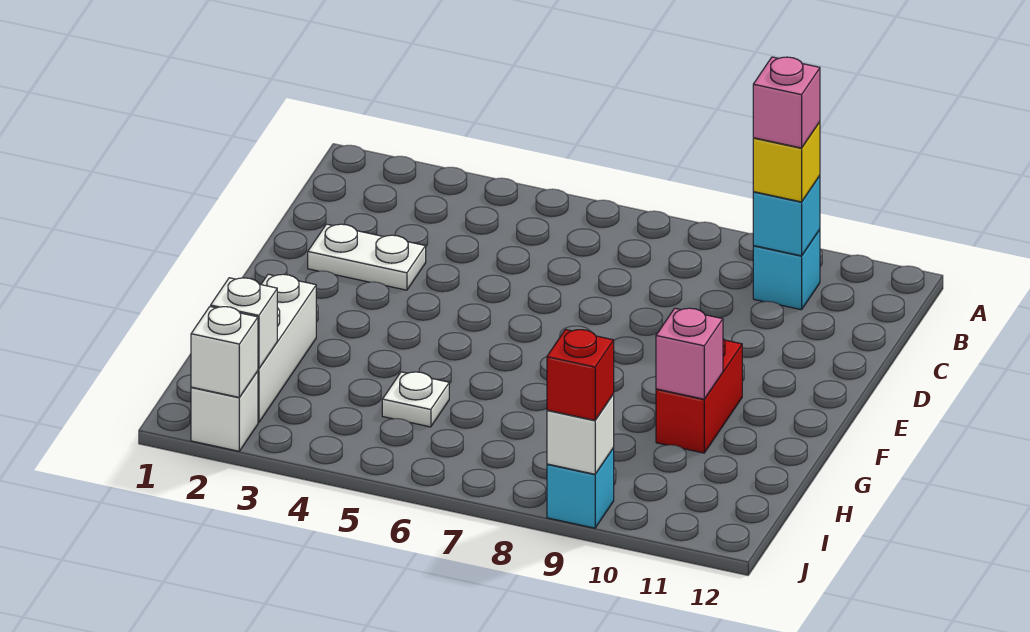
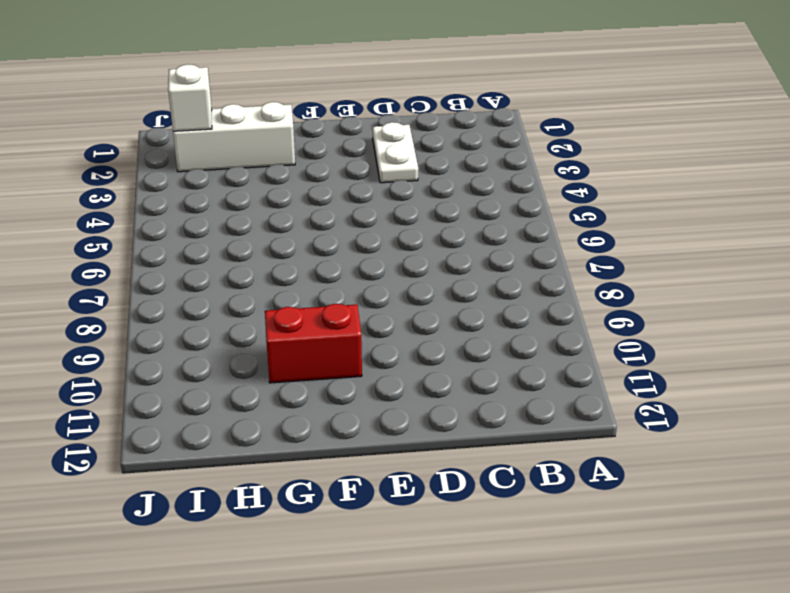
none -> cyan 1x1 brick [753,230,820,310]
none -> white 1x1 plate [382,372,449,427]
none -> white 1x1 brick [191,371,258,451]

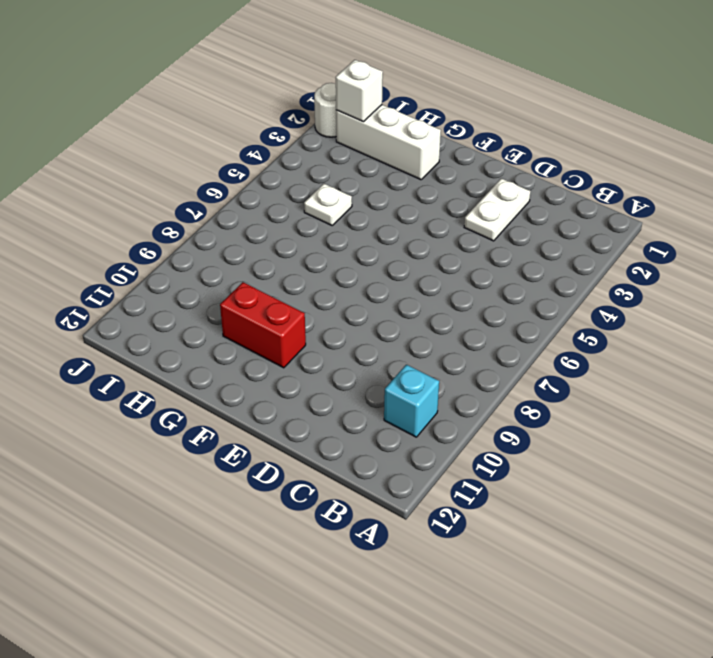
white 1x1 round brick [314,83,336,137] -> white 1x1 brick [191,371,258,451]
none -> cyan 1x1 brick [547,448,614,528]
none -> cyan 1x1 brick [753,176,820,256]
none -> pink 1x1 brick [656,308,723,399]

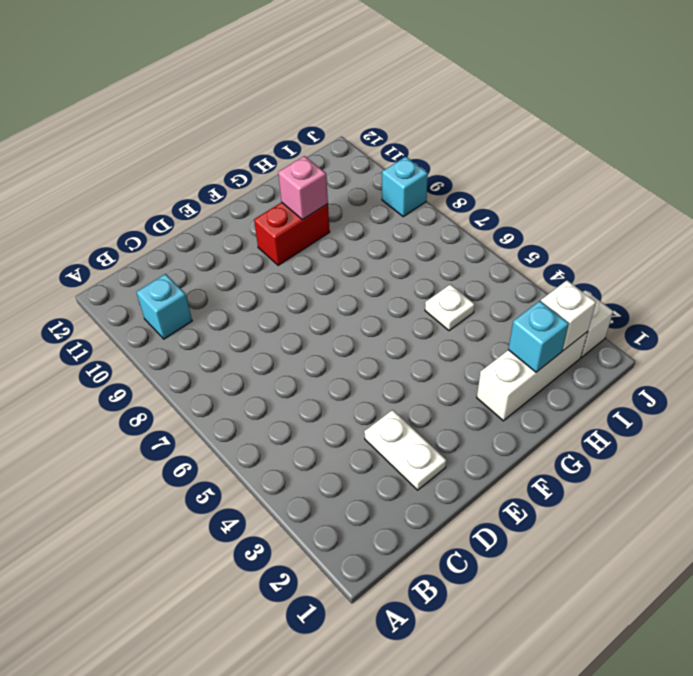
cyan 1x1 brick [508,301,569,372] -> cyan 1x1 brick moved to [753,176,820,256]
none -> white 1x1 brick [191,307,258,397]
none -> white 1x1 brick [547,394,614,474]
none -> yellow 1x1 brick [753,122,820,202]

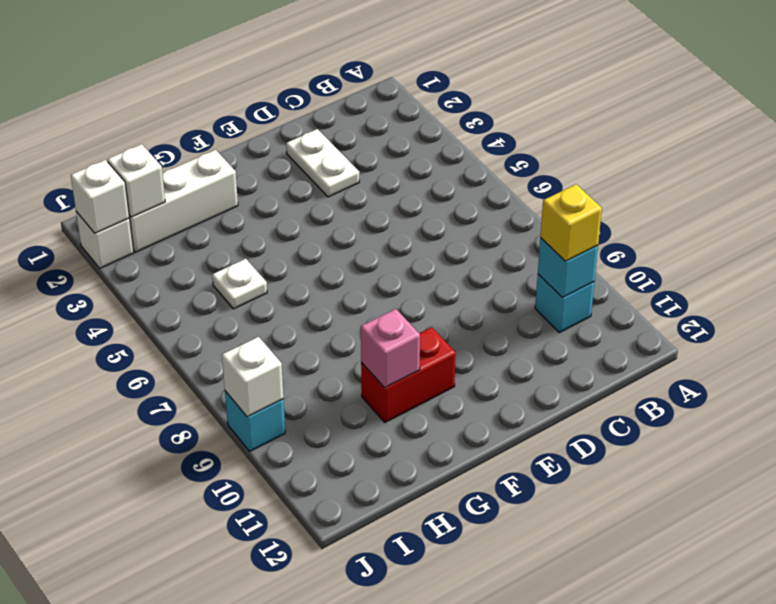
none -> red 1x1 brick [547,329,614,420]
none -> pink 1x1 brick [753,57,820,148]

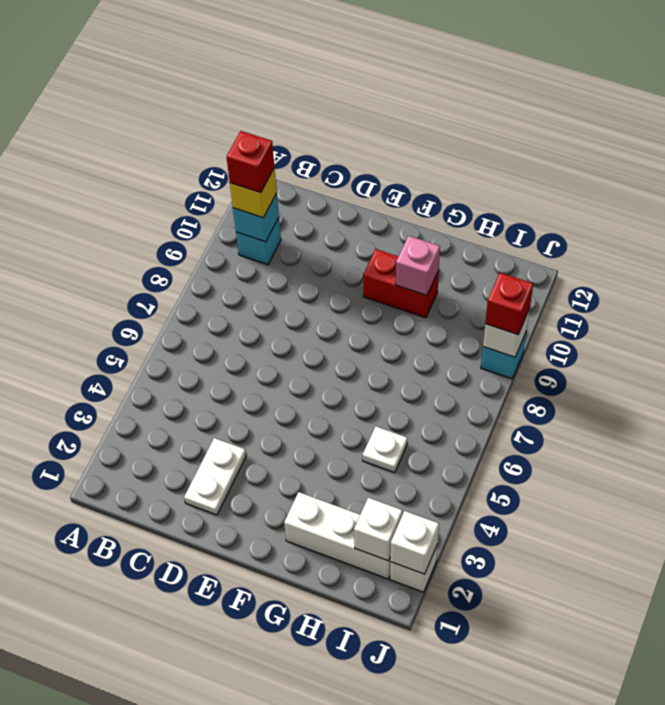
red 1x1 brick [227,131,275,193] -> pink 1x1 brick [753,57,820,148]

